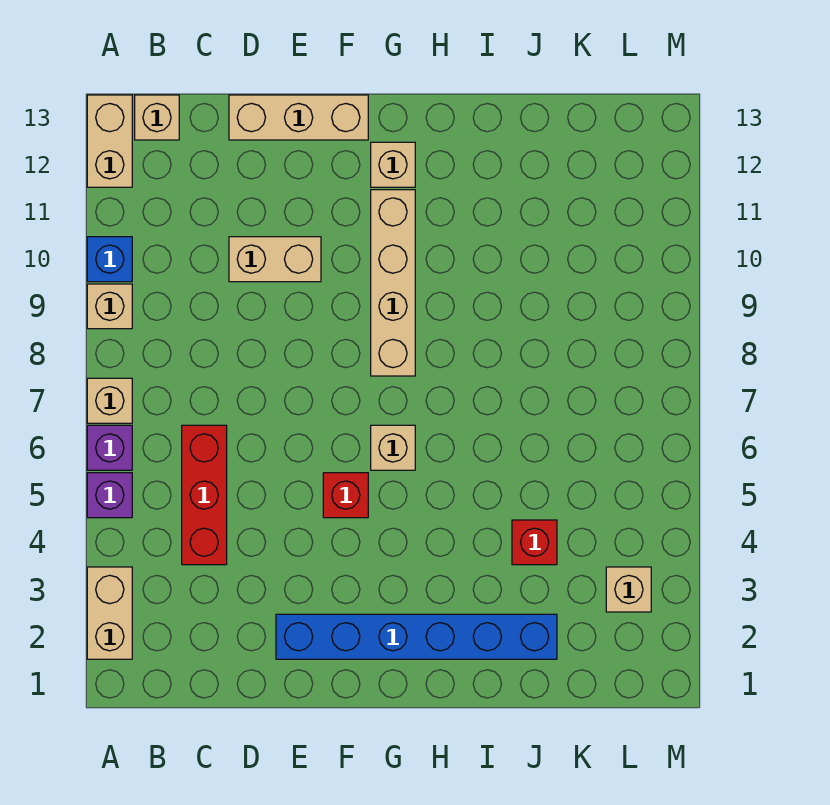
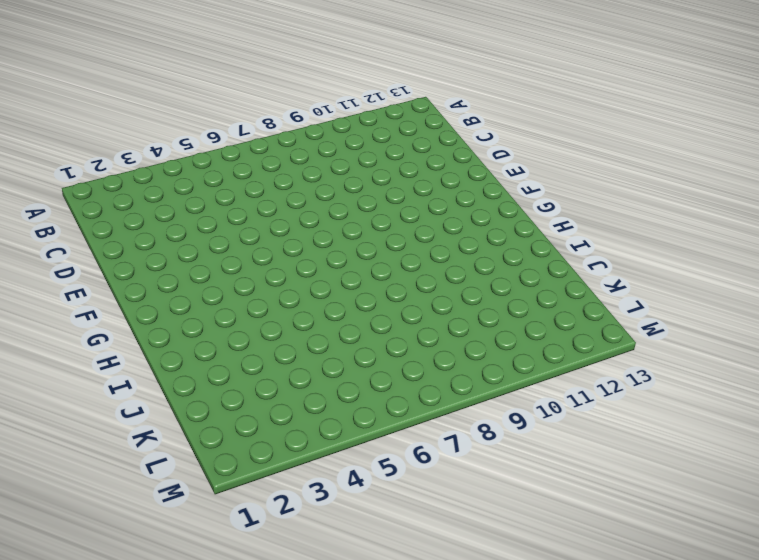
none -> tan 1x2 brick [87,567,132,659]
none -> purple 1x1 brick [87,473,132,518]
none -> purple 1x1 brick [87,425,132,470]

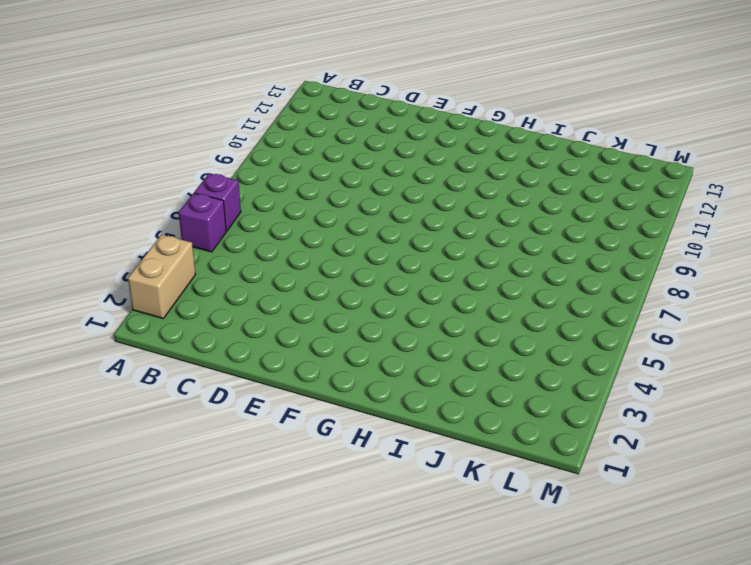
none -> tan 1x1 brick [87,378,132,423]
none -> tan 1x1 brick [87,284,132,329]
none -> blue 1x1 brick [87,237,132,282]

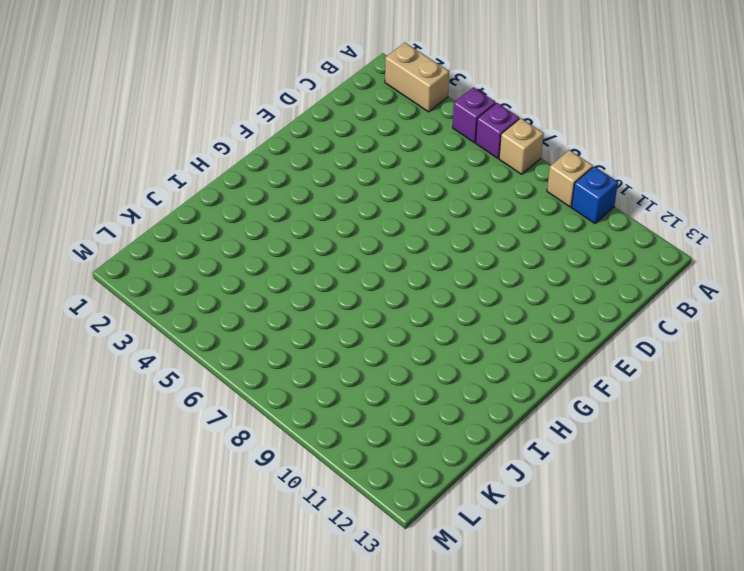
none -> tan 1x2 brick [87,95,132,187]
none -> tan 1x1 brick [135,95,179,140]
none -> red 1x3 brick [182,425,227,565]

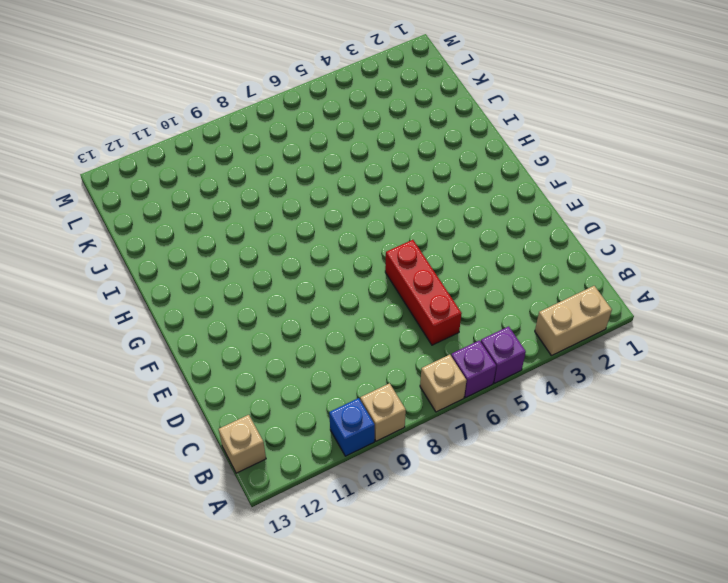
red 1x3 brick [385,240,462,345] -> red 1x3 brick turned to [182,425,227,565]
none -> tan 1x2 brick [87,95,132,187]
none -> tan 1x2 brick [229,237,321,282]
none -> tan 1x3 brick [229,95,368,140]

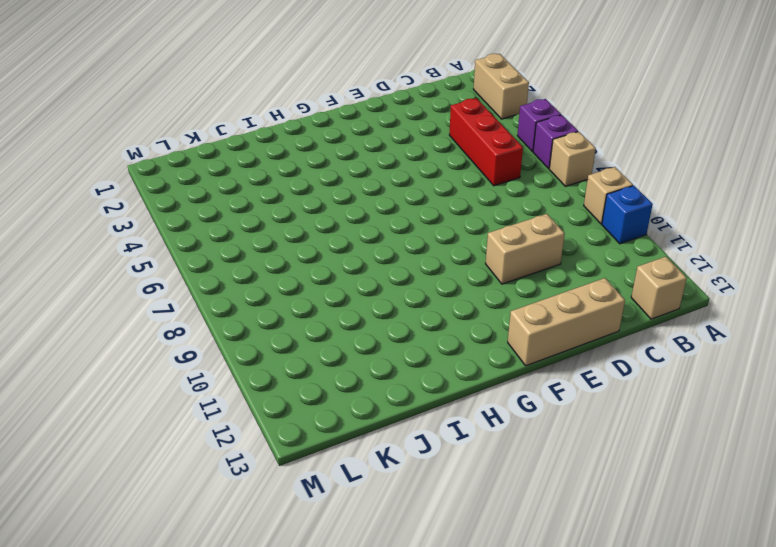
none -> tan 1x2 brick [87,95,132,187]
none -> blue 1x6 brick [276,614,557,659]
none -> red 1x1 brick [323,473,368,518]

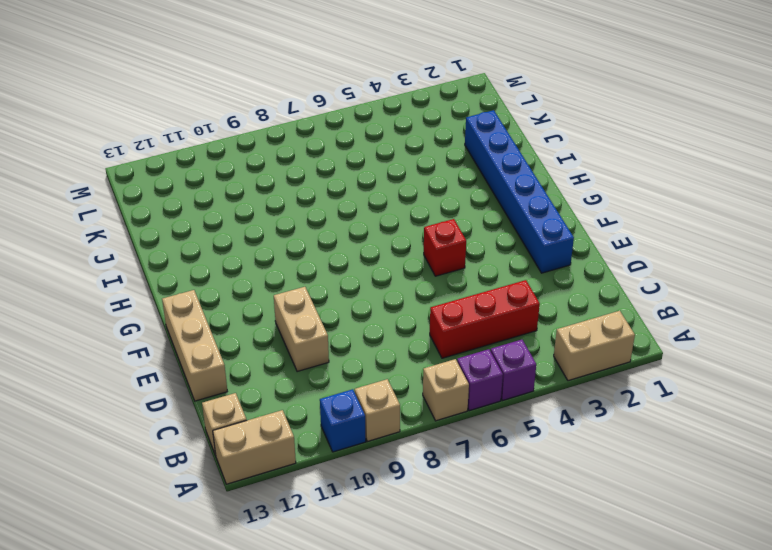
none -> tan 1x1 brick [371,425,415,470]
none -> tan 1x4 brick [371,190,415,376]
none -> tan 1x1 brick [371,142,415,187]

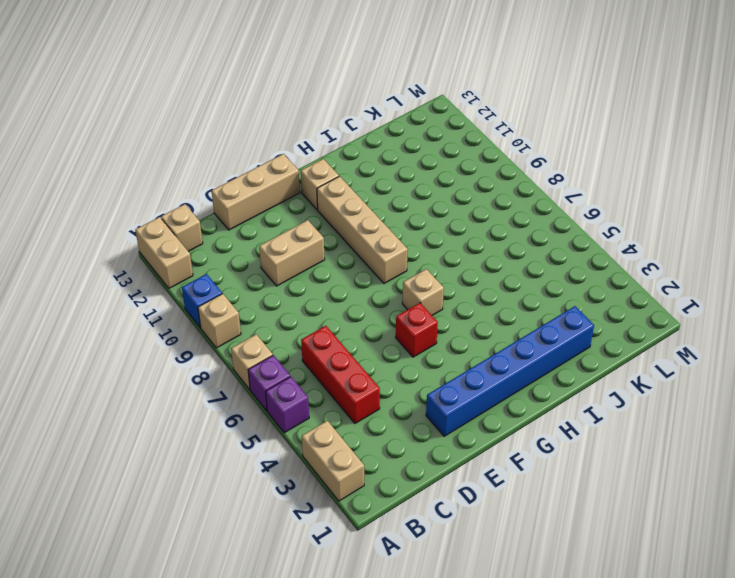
none -> red 1x1 brick [512,520,557,565]
none -> tan 1x1 brick [606,567,651,612]

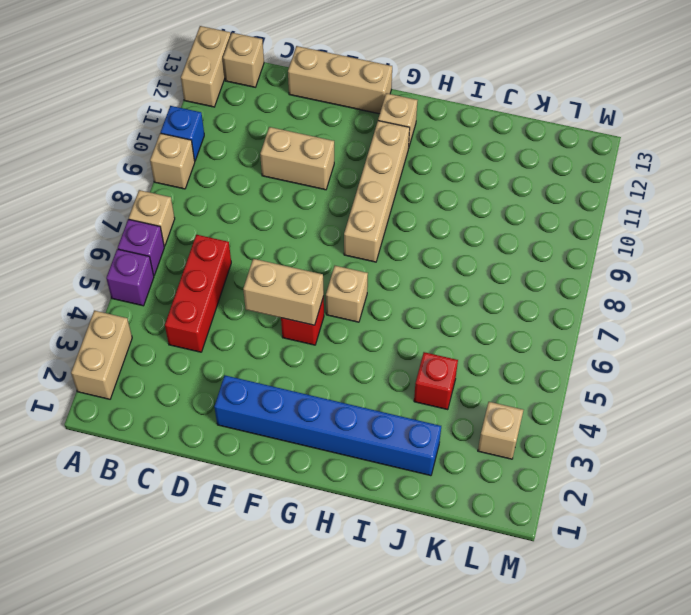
tan 1x2 brick [243,259,324,325] -> none

